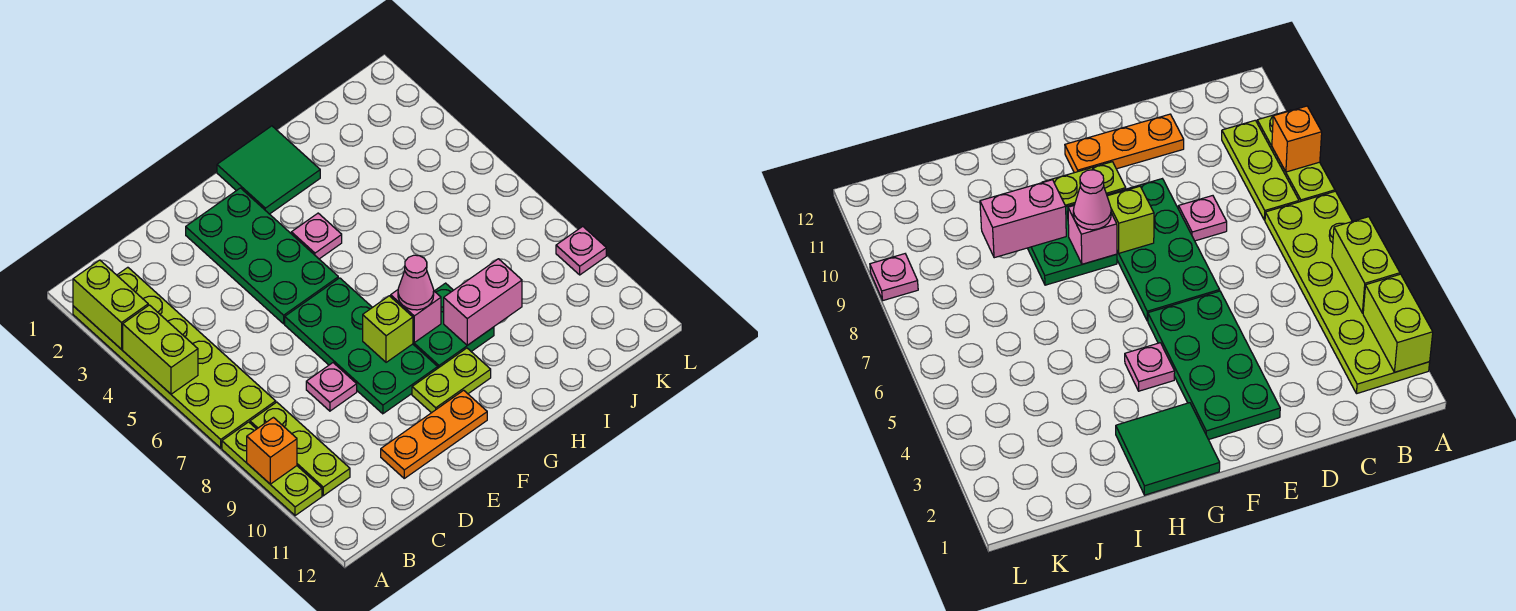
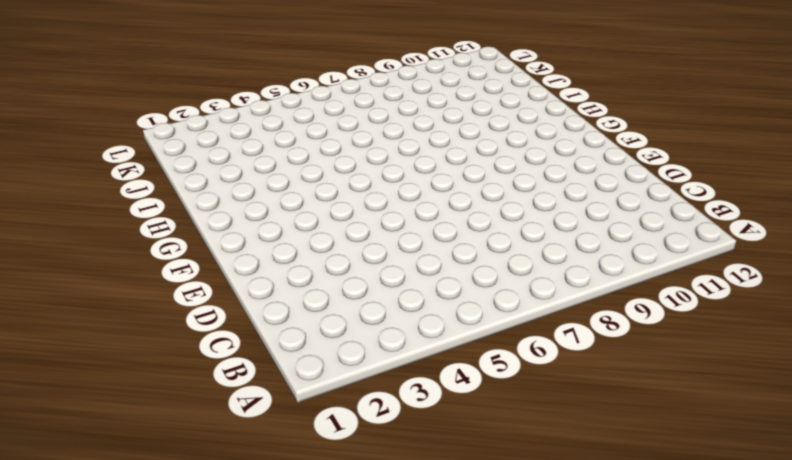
none -> lime 2x6 plate [73,267,276,448]
none -> lime 1x3 plate [222,422,322,516]
none -> lime 1x3 plate [250,402,350,496]

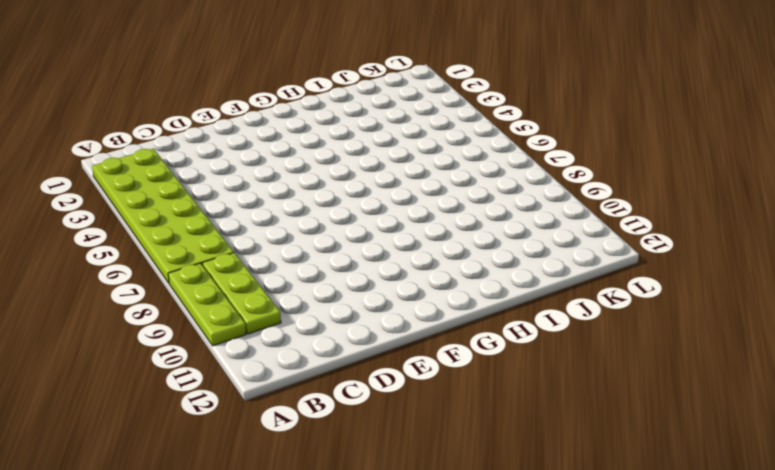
none -> pink 1x1 plate [306,363,357,411]
none -> orange 1x3 plate [381,390,487,478]
none -> green 2x4 plate [186,188,338,324]

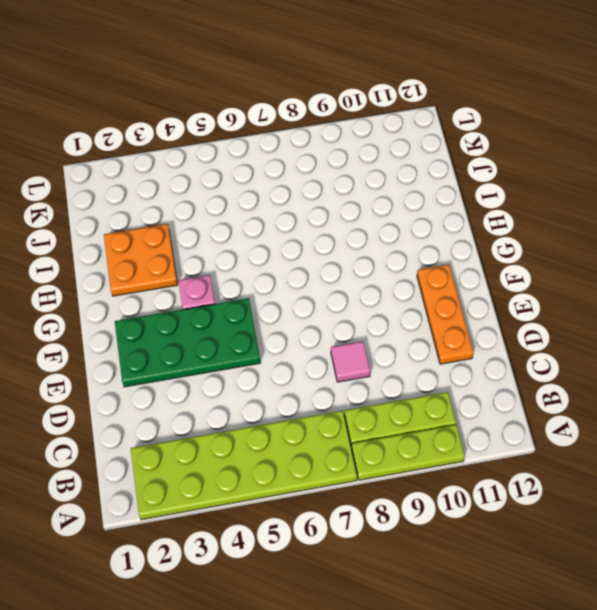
pink 1x1 tile [331,341,370,382] -> pink 1x1 plate [306,363,357,411]
orange 2x2 plate [104,224,178,296] -> green 2x2 tile [217,126,320,214]
none -> green 2x4 plate [285,278,438,414]
none -> lime 1x2 plate [412,348,491,413]
none -> green 2x2 plate [413,283,494,368]

